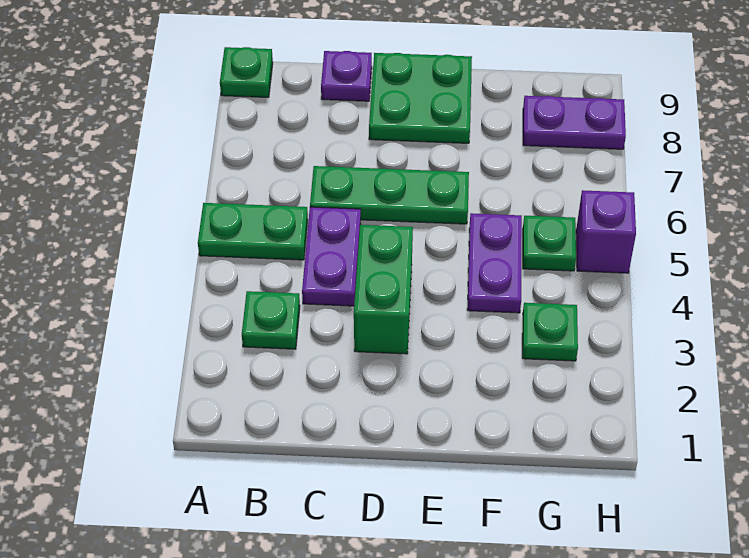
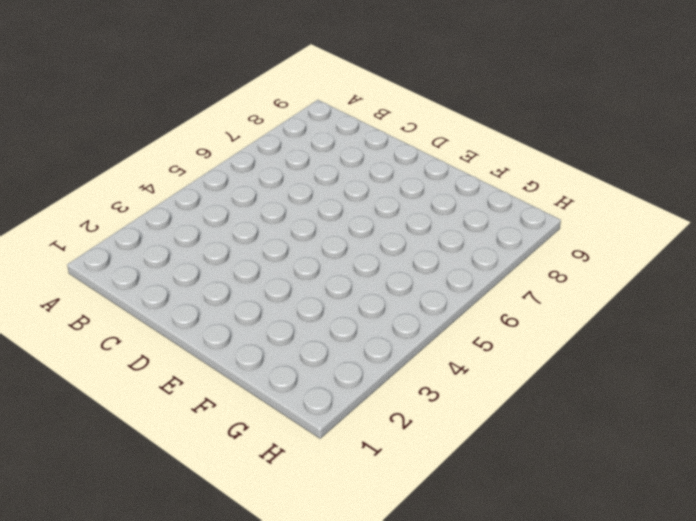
none -> green 1x2 plate [198,203,308,260]
none -> green 1x1 plate [220,47,273,97]
none -> green 1x1 plate [242,291,300,349]

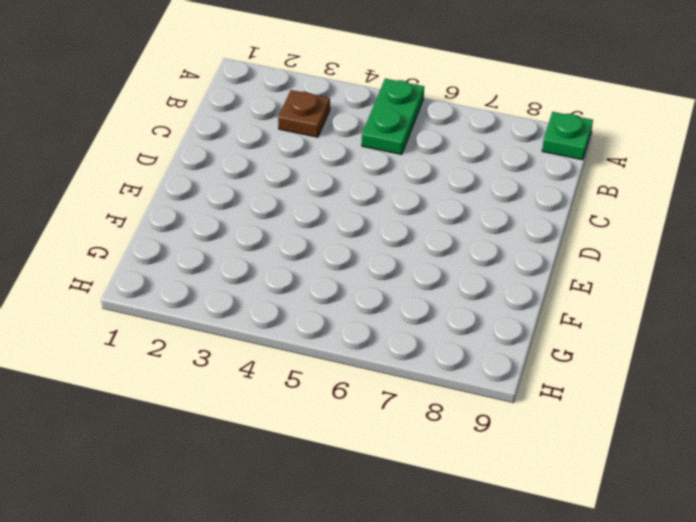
brown 1x1 plate [278,90,330,137] -> green 1x1 plate [242,291,300,349]
none -> purple 1x2 plate [302,207,361,306]
none -> green 1x3 plate [310,166,469,224]
none -> purple 1x1 plate [321,51,372,101]

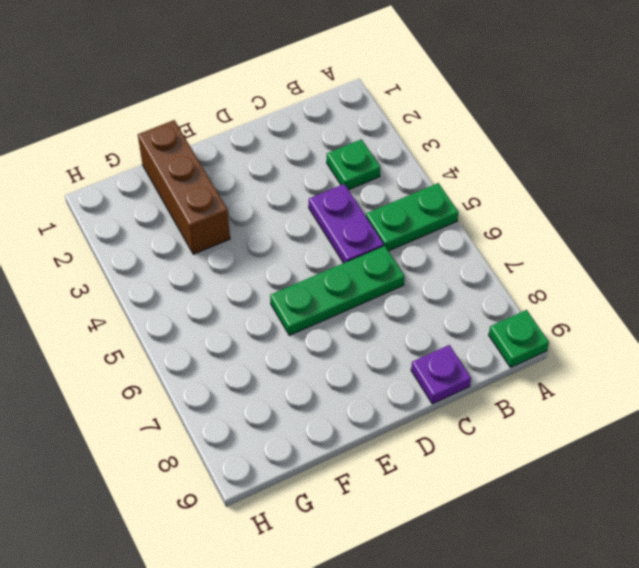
brown 1x3 brick [138,120,230,254] -> none
none -> green 1x2 brick [354,225,413,354]
none -> green 2x2 plate [369,53,472,143]
none -> purple 1x2 plate [467,213,522,313]

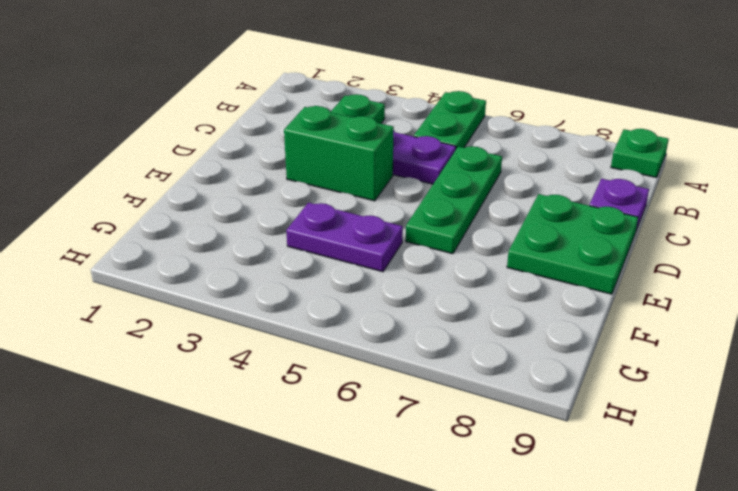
none -> green 1x1 plate [522,303,578,361]
none -> green 1x1 plate [523,216,576,271]
none -> purple 1x2 plate [523,96,626,149]

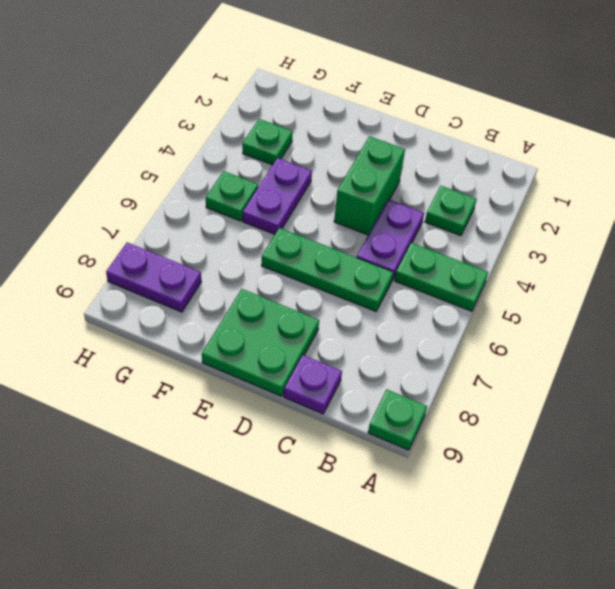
none -> purple 1x1 brick [576,190,636,273]

